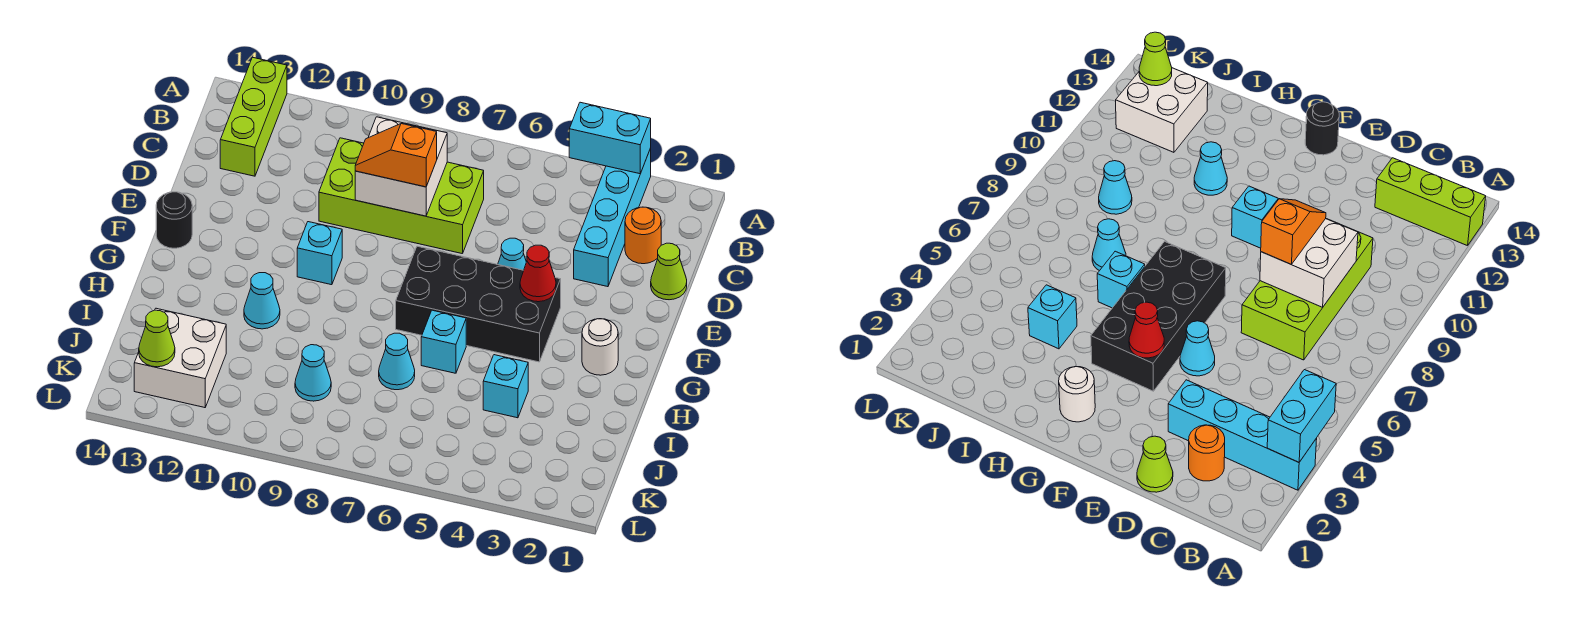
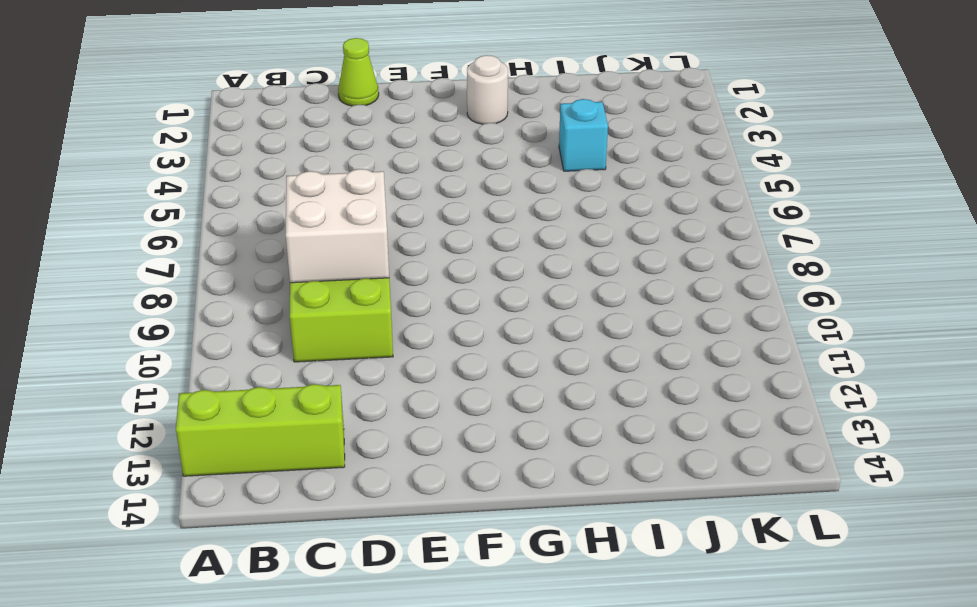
none -> cyan 1x4 brick [574,148,651,287]
none -> orange 1x1 round brick [625,207,661,264]
none -> cyan 1x1 cone [498,238,526,270]

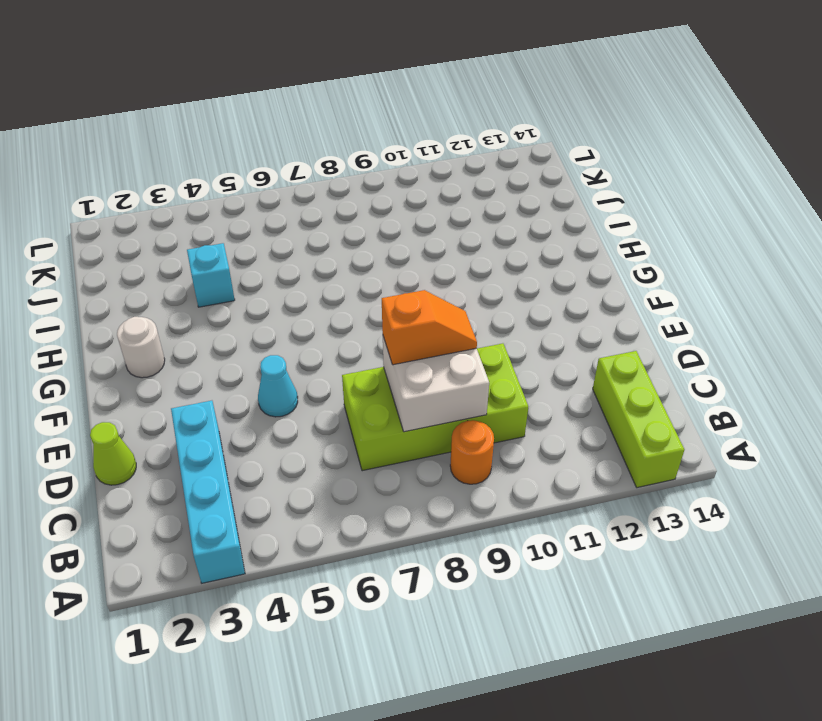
orange 1x1 round brick [450,420,494,484] -> orange 1x1 round brick moved to [625,207,661,264]
none -> black 2x4 brick [396,246,561,362]
none -> cyan 1x1 brick [297,222,342,285]
none -> black 1x1 round brick [156,192,192,248]

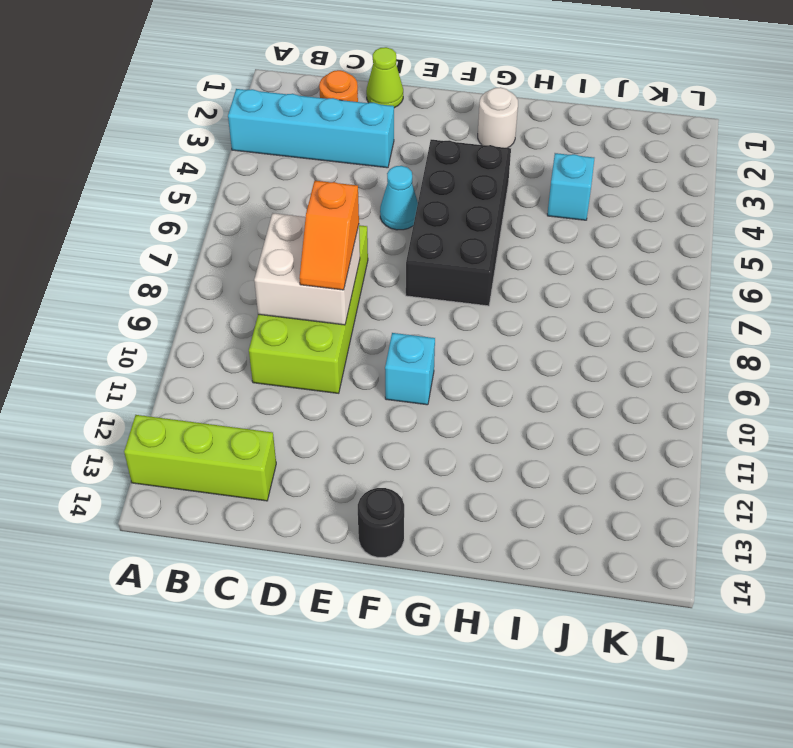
none -> cyan 1x1 brick [421,310,466,373]
none -> cyan 1x1 cone [244,273,280,329]
none -> cyan 1x1 cone [379,333,415,390]

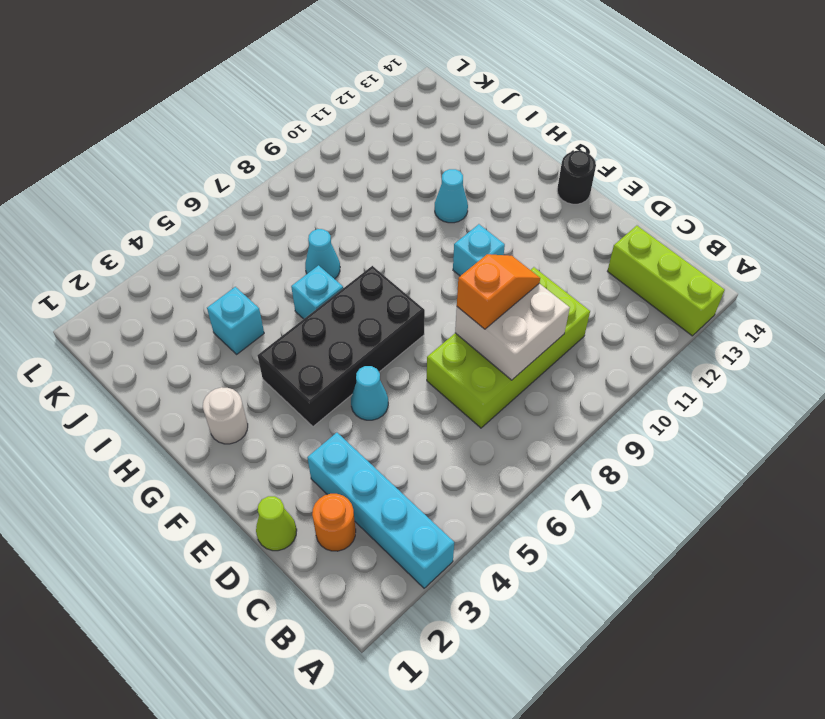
none -> cyan 1x1 cone [295,345,331,401]
none -> white 2x2 brick [134,308,226,408]
none -> cyan 1x2 brick [569,102,651,174]

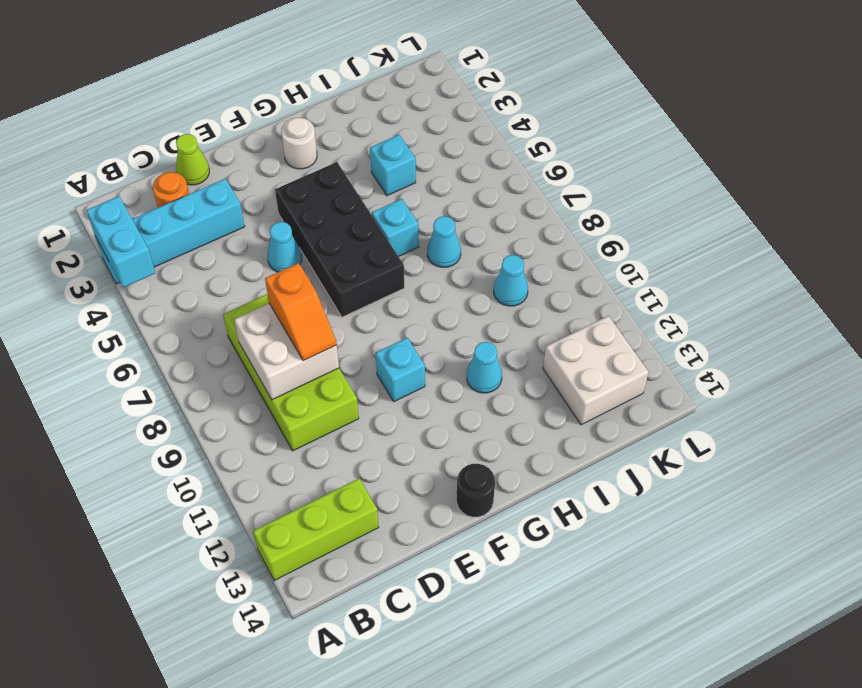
none -> red 1x1 cone [520,245,556,302]
none -> lime 1x1 cone [139,310,175,367]

